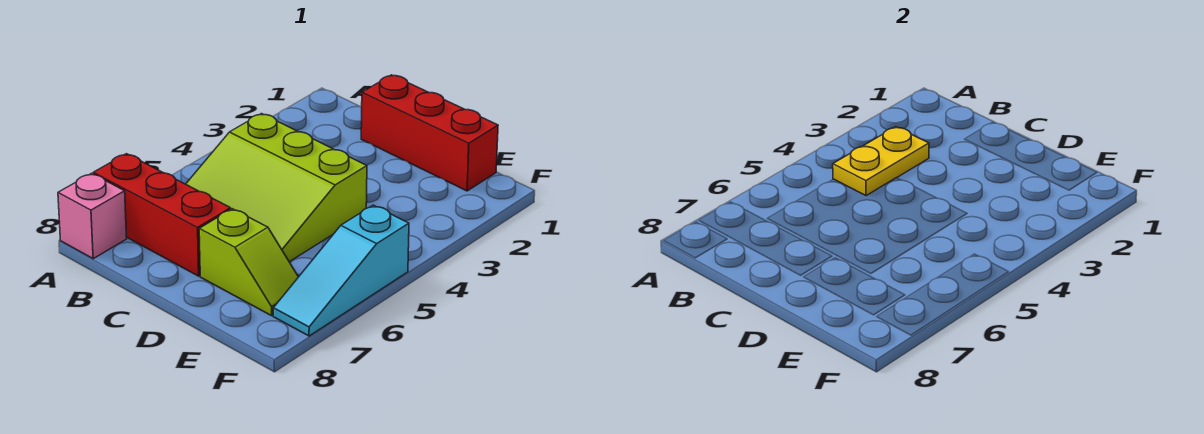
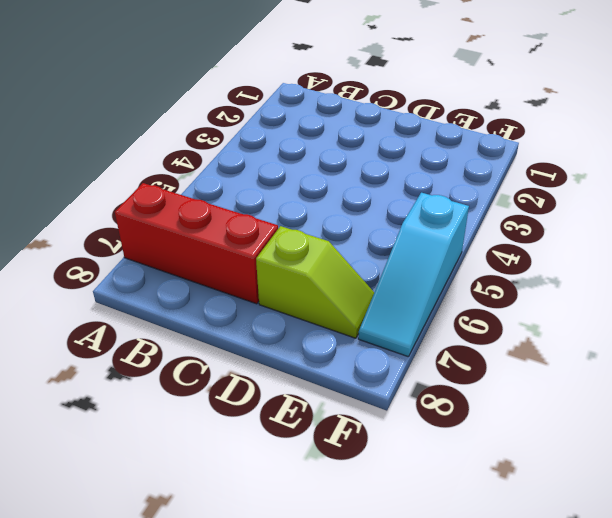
none -> pink 1x1 brick [58,173,127,259]
none -> lime 3x3 slope [186,114,367,262]

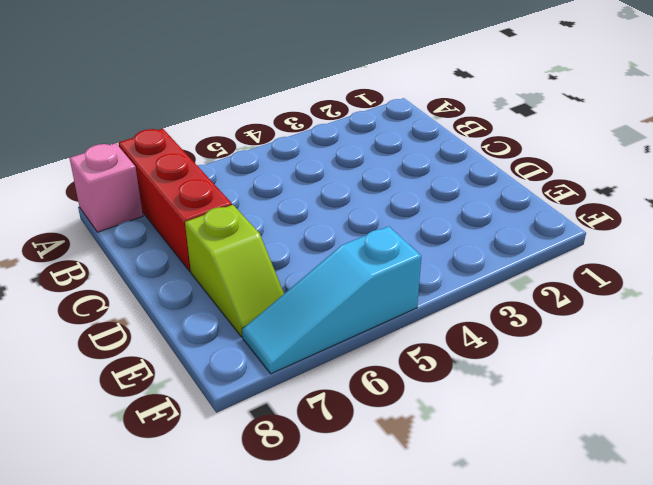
none -> lime 3x3 slope [186,114,367,262]
none -> red 1x3 brick [361,75,498,191]

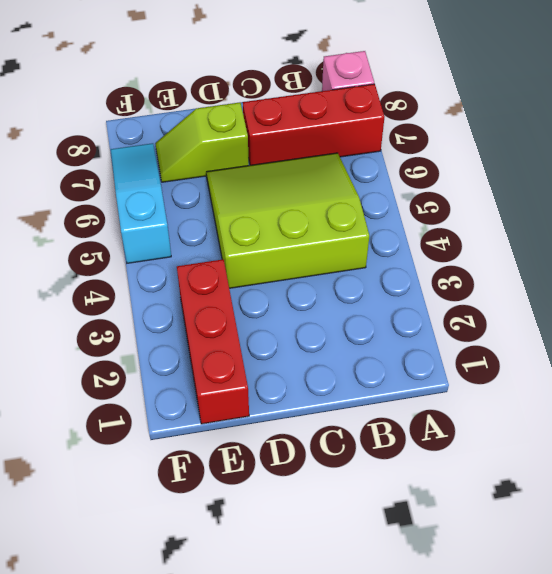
red 1x3 brick [177,259,249,424] -> red 1x3 brick turned to [361,75,498,191]
none -> yellow 1x2 plate [833,127,929,196]

